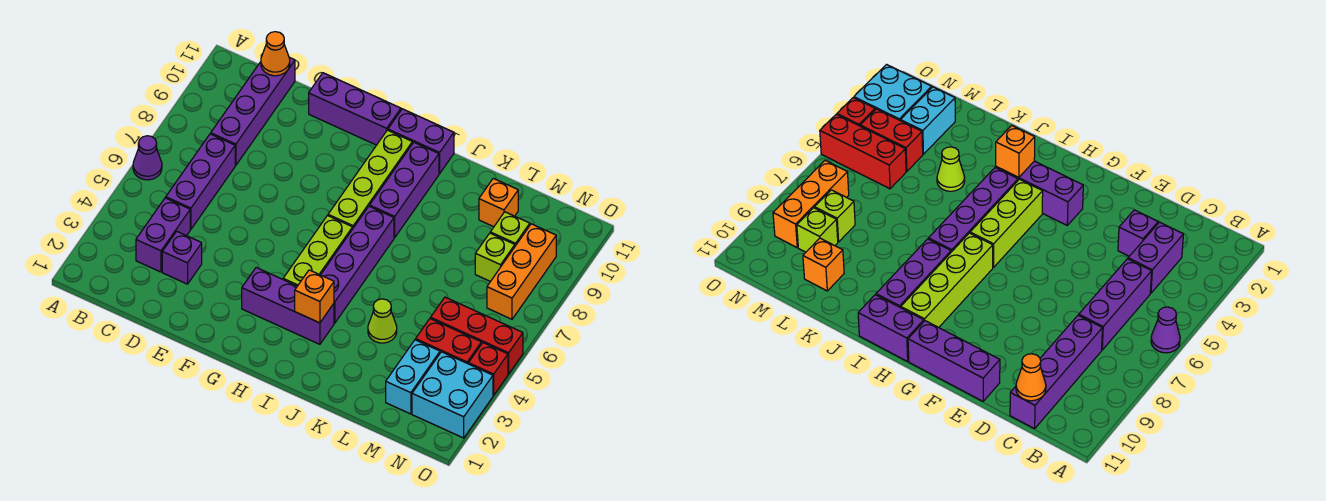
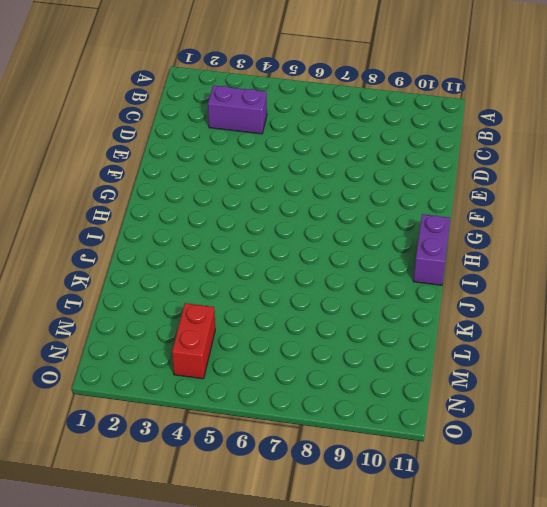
none -> purple 1x1 cone [133,136,162,180]
none -> purple 1x3 brick [166,134,235,229]
none -> purple 1x4 brick [211,57,295,165]

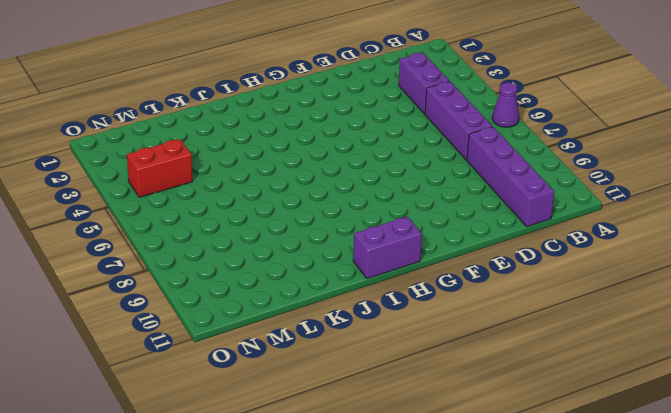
none -> purple 1x1 brick [162,231,202,284]
none -> purple 1x3 brick [309,73,401,145]
none -> purple 1x3 brick [242,268,334,344]

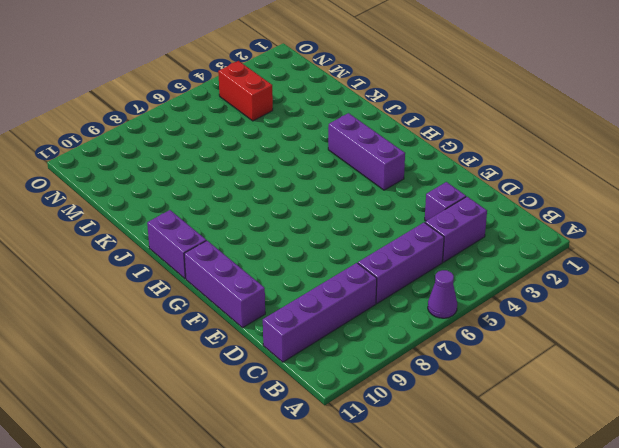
none -> lime 1x3 brick [283,216,353,286]
none -> lime 1x4 brick [328,130,412,228]
none -> purple 1x4 brick [321,206,394,323]

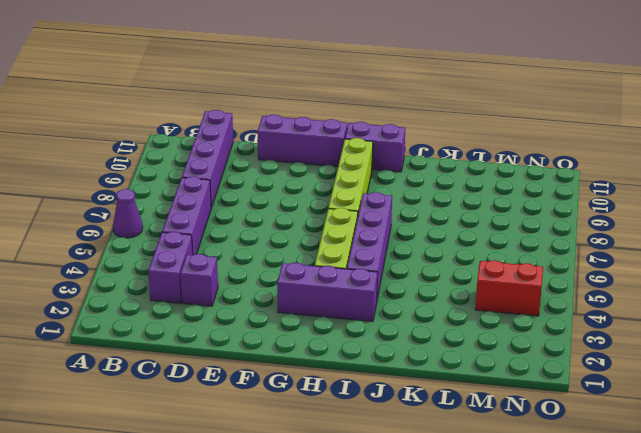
none -> purple 1x3 brick [370,142,439,238]
none -> lime 1x1 cone [368,299,397,343]
none -> orange 1x1 brick [479,178,518,227]

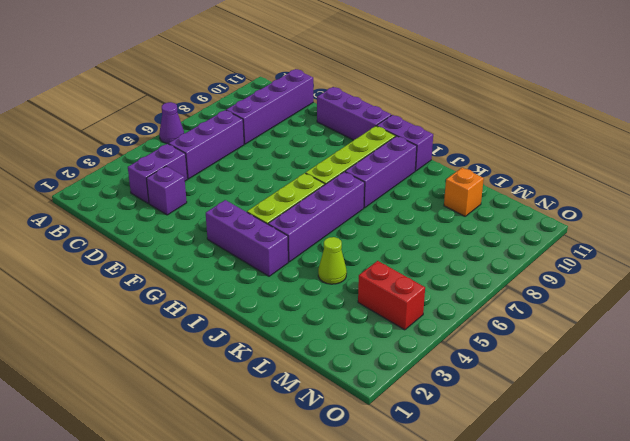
none -> cyan 1x2 brick [386,340,440,414]
none -> red 1x3 brick [431,297,523,374]
none -> lime 1x1 brick [475,233,515,281]

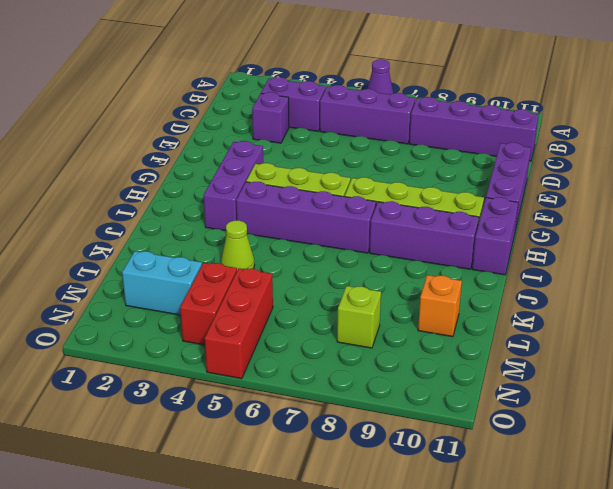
none -> lime 1x1 brick [490,212,530,246]
none -> cyan 2x2 brick [412,352,493,438]
none -> orange 1x3 brick [487,224,556,319]

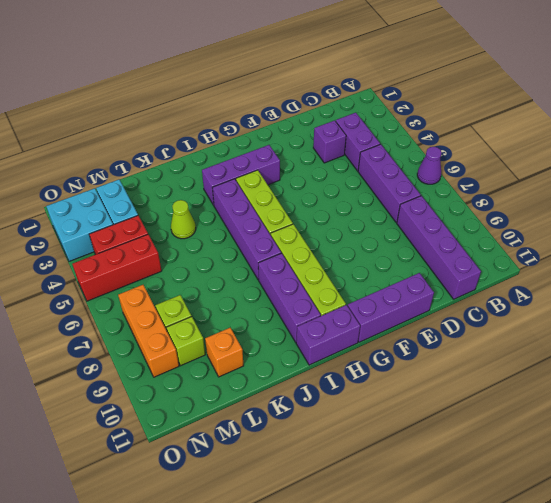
none -> red 1x1 brick [469,343,508,395]
none -> orange 1x1 cone [261,32,290,76]
none -> orange 1x1 brick [295,270,334,323]

